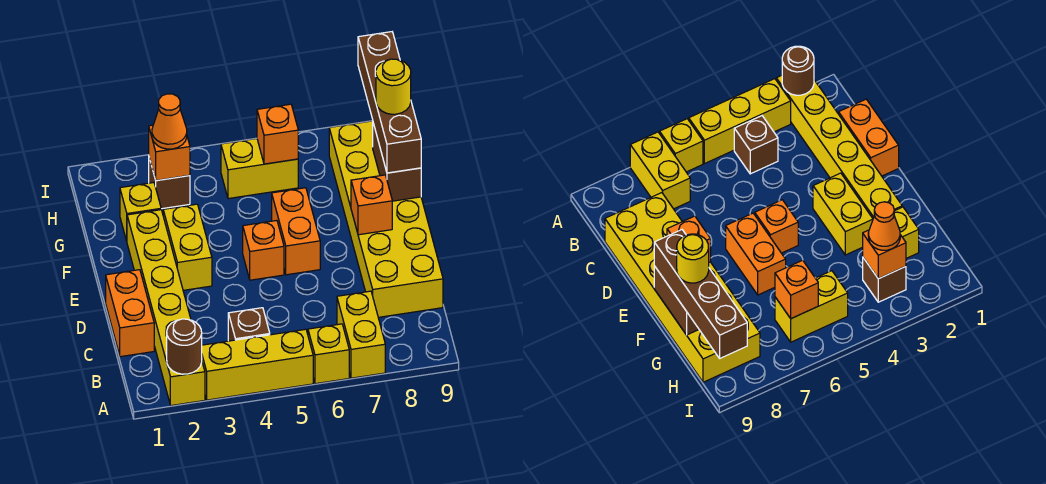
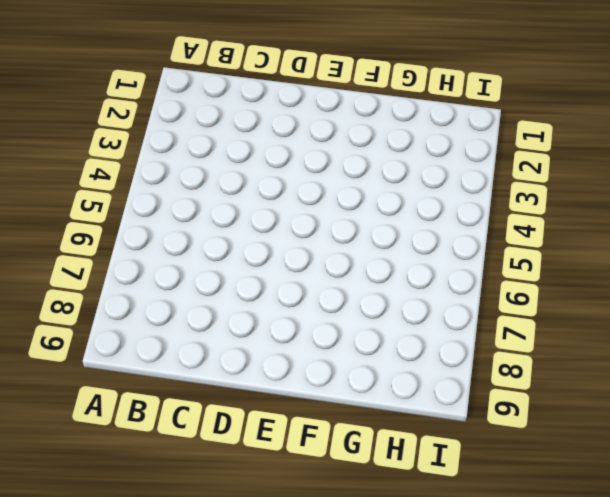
none -> yellow 1x6 brick [127,210,205,406]
none -> yellow 1x3 brick [202,329,313,400]
none -> yellow 1x1 brick [308,324,349,384]

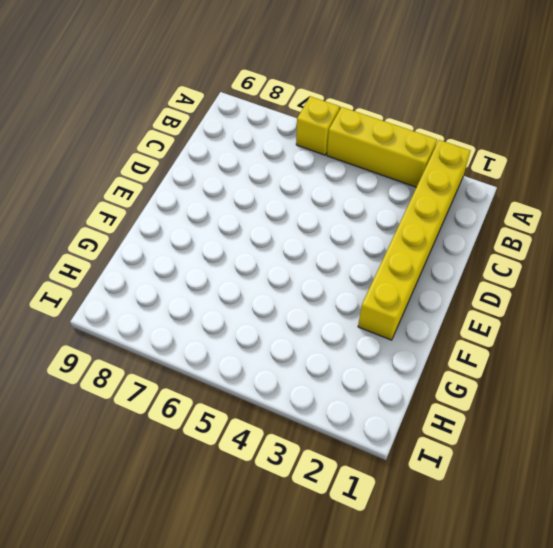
none -> yellow 1x2 brick [337,291,385,378]
none -> brown 1x1 brick [228,308,270,341]
none -> orange 1x2 brick [106,270,154,357]

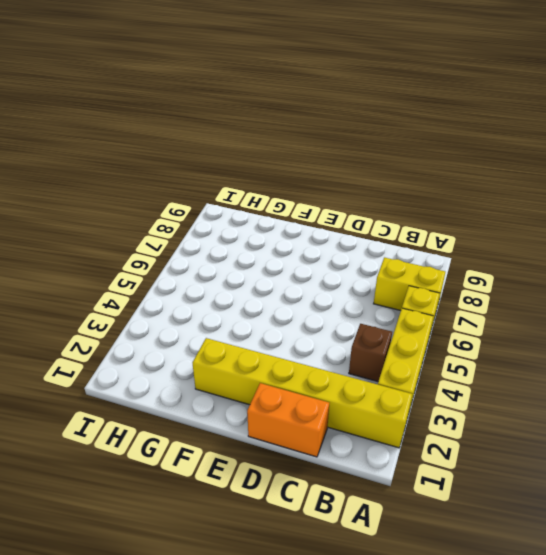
none -> yellow 2x6 brick [329,121,443,317]
none -> yellow 1x2 brick [163,204,212,290]
none -> orange 1x1 brick [243,221,284,280]

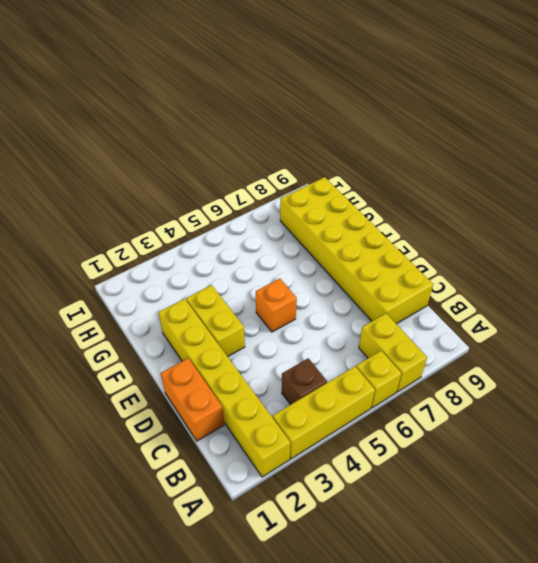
none -> orange 1x2 brick [272,188,320,275]
none -> yellow 1x1 brick [120,183,161,241]
none -> brown 1x1 brick [149,158,190,209]

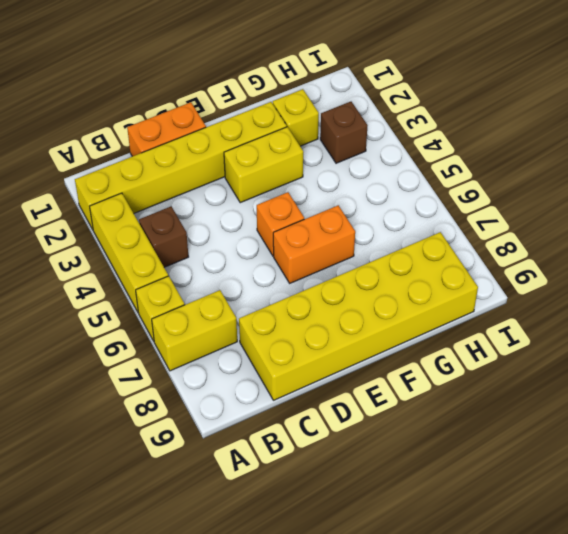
none -> yellow 1x2 brick [221,139,298,199]
none -> brown 1x1 round brick [167,319,202,374]
none -> orange 1x1 brick [351,175,392,235]

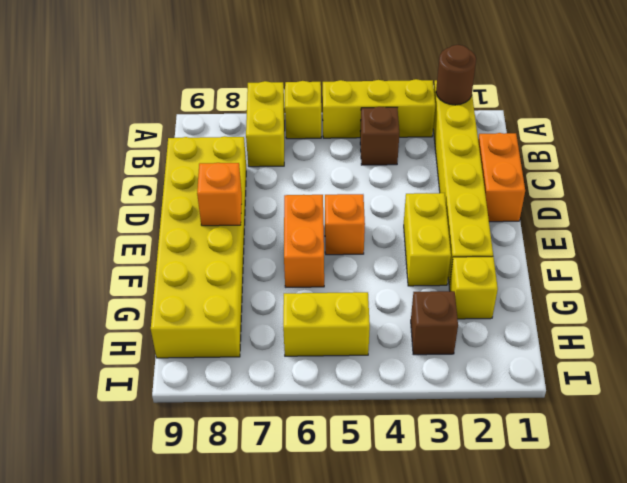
none -> brown 1x2 brick [373,123,421,201]
none -> orange 1x1 brick [149,125,190,180]
none -> orange 1x1 brick [257,104,298,164]

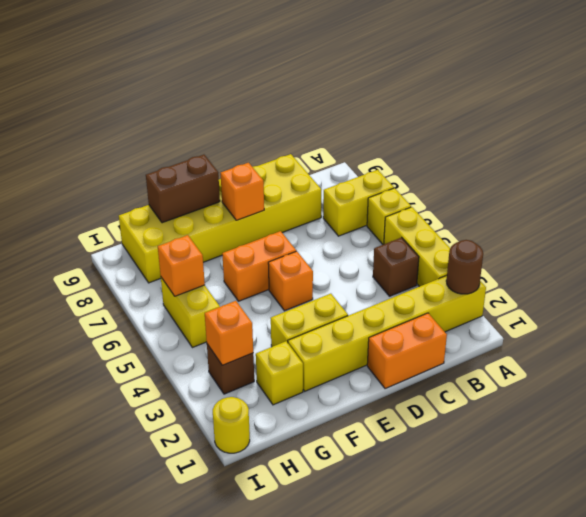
yellow 1x1 round brick [213,397,250,453] -> yellow 1x1 round brick moved to [376,59,411,114]
none -> brown 1x4 brick [358,32,421,173]
none -> orange 1x1 cone [152,94,187,149]

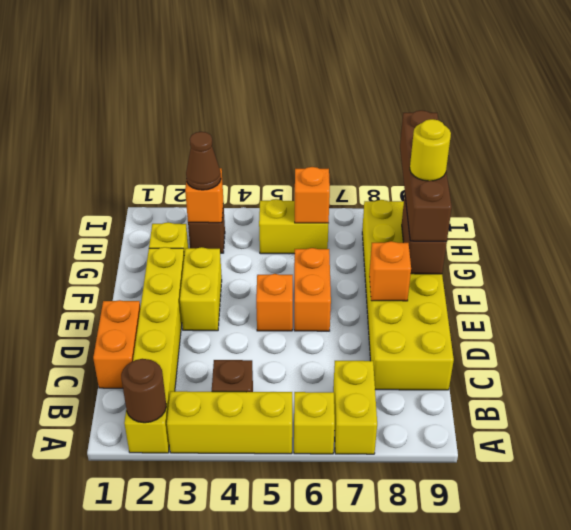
brown 1x1 cone [186,132,221,190] -> orange 1x1 cone [152,94,187,149]

